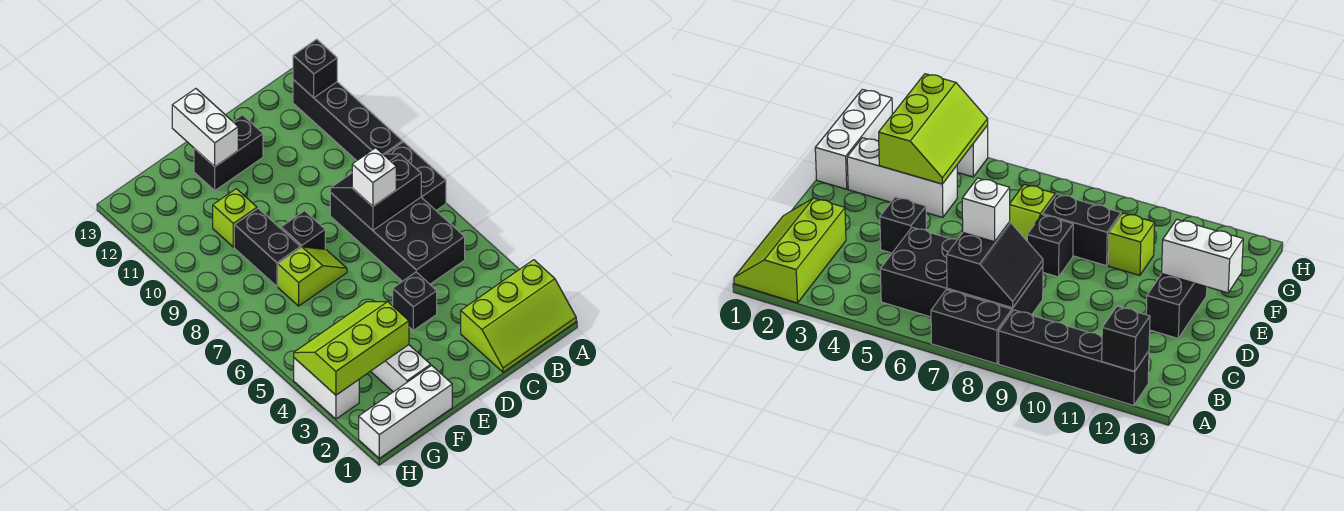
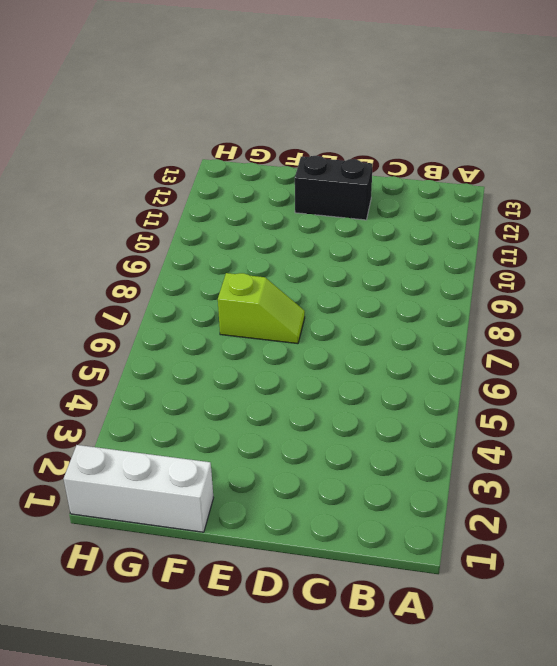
none -> lime 2x3 slope [461,260,576,372]
none -> black 1x2 brick [387,142,446,210]
none -> black 1x4 brick [293,80,403,161]

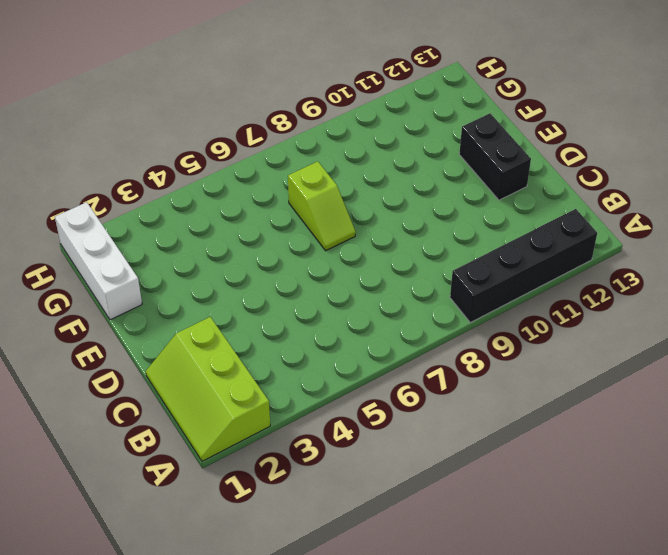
none -> black 1x2 brick [387,142,446,210]
none -> black 2x4 brick [330,193,465,284]
none -> black 1x1 brick [393,272,437,330]

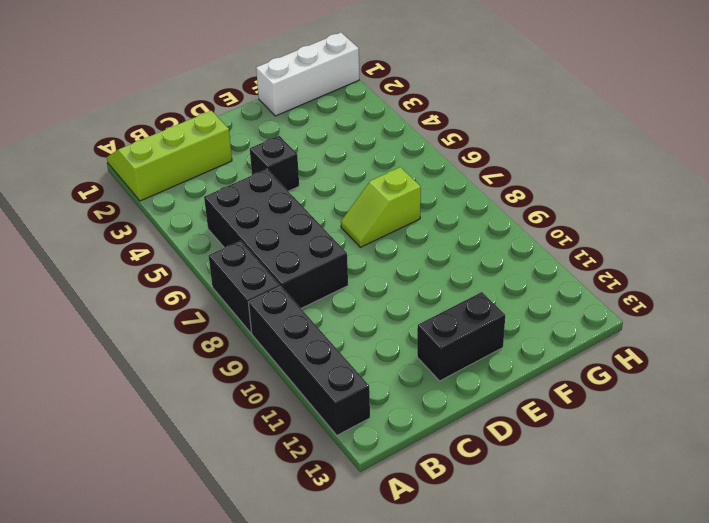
none -> black 1x1 brick [281,211,325,249]
none -> white 1x3 brick [371,345,431,392]
none -> black 1x2 brick [234,209,300,286]

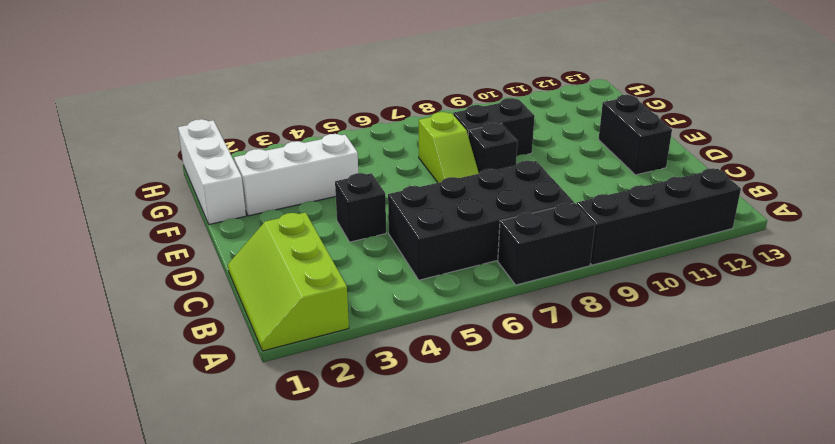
none -> lime 1x1 brick [213,189,257,247]
none -> white 1x2 brick [294,358,359,419]
none -> black 1x1 brick [293,39,337,98]

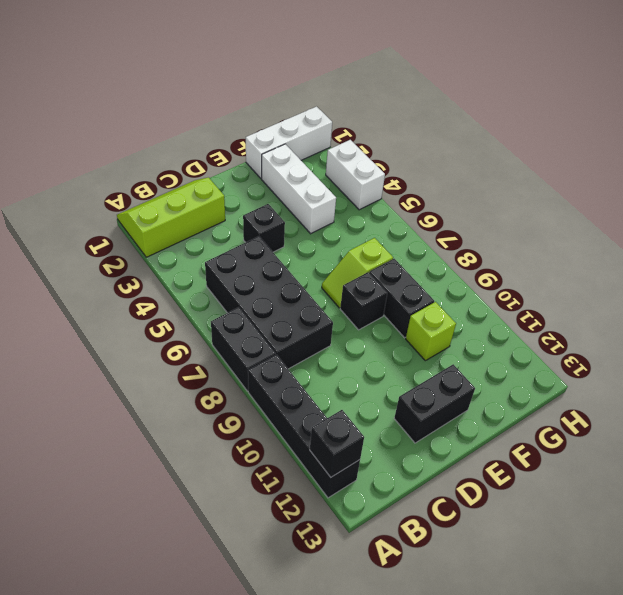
none -> black 2x2 slope [330,154,421,230]
none -> white 1x2 brick [172,89,238,167]
none -> lime 2x3 slope [294,302,409,395]

